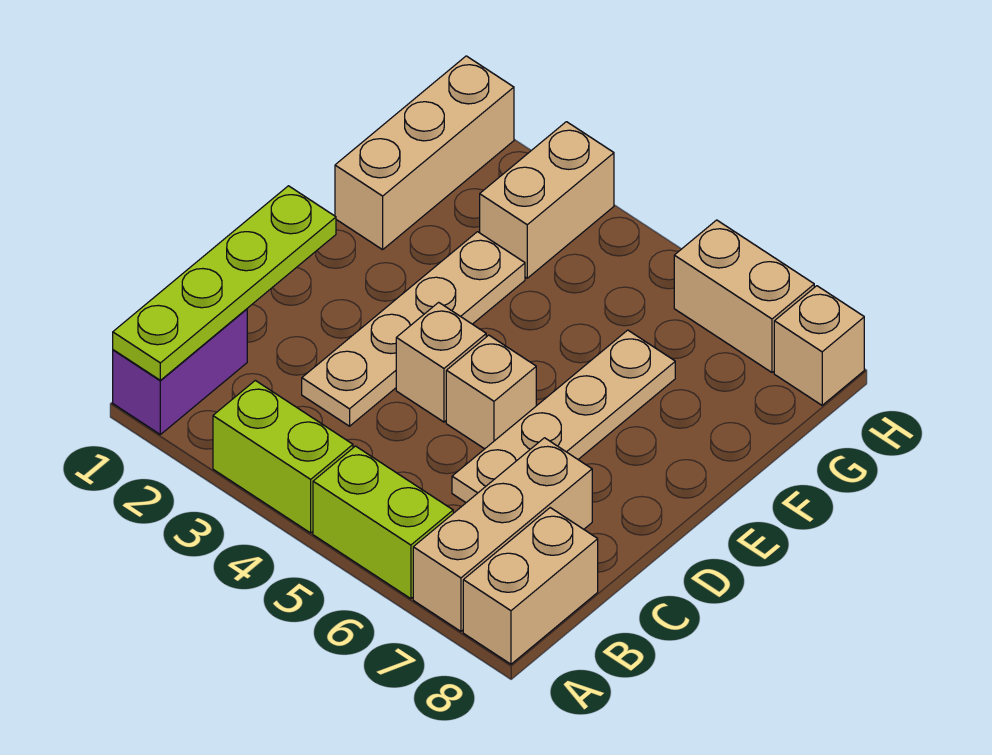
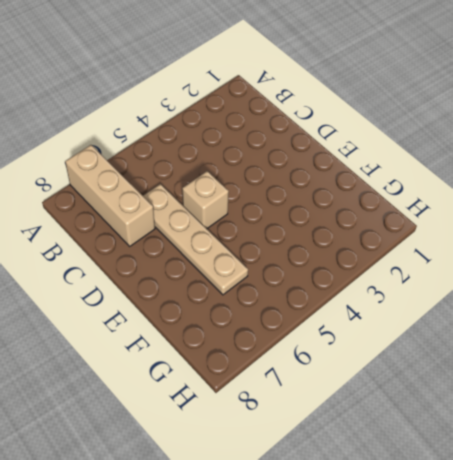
none -> purple 1x2 brick [113,309,247,434]
none -> lime 1x2 brick [213,380,353,533]
none -> lime 1x2 brick [313,446,453,599]

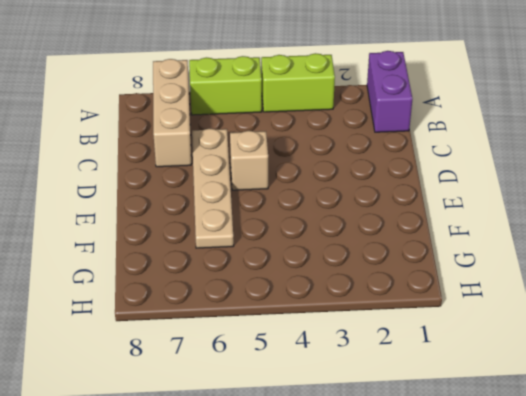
none -> tan 1x2 brick [463,508,598,664]
none -> tan 1x4 plate [302,232,525,426]
none -> tan 1x1 brick [396,302,486,422]

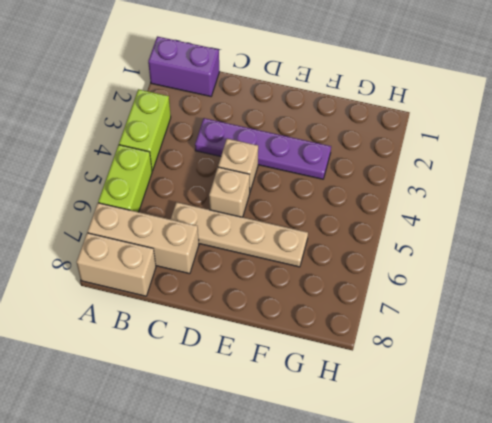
purple 1x4 plate [195,118,331,179] -> tan 1x4 plate [302,232,525,426]
none -> tan 1x3 brick [335,56,514,250]
none -> tan 1x2 brick [480,122,614,278]
none -> tan 1x2 brick [674,220,814,372]

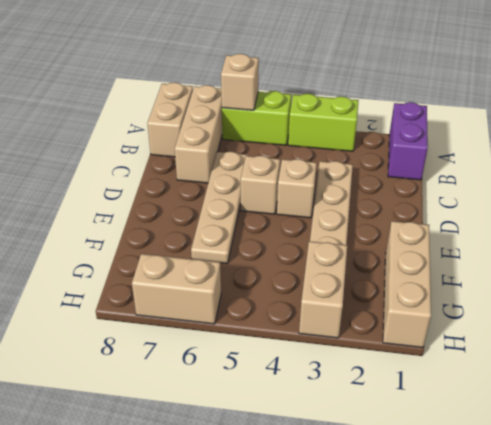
tan 1x1 brick [221,54,259,110] -> tan 1x1 brick moved to [774,286,864,405]
none -> lime 1x4 plate [113,186,336,380]

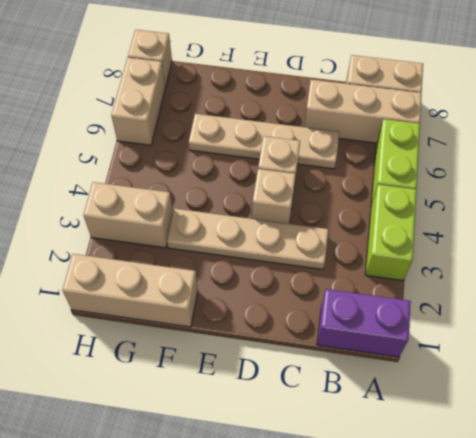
none -> lime 1x4 plate [113,186,336,380]

